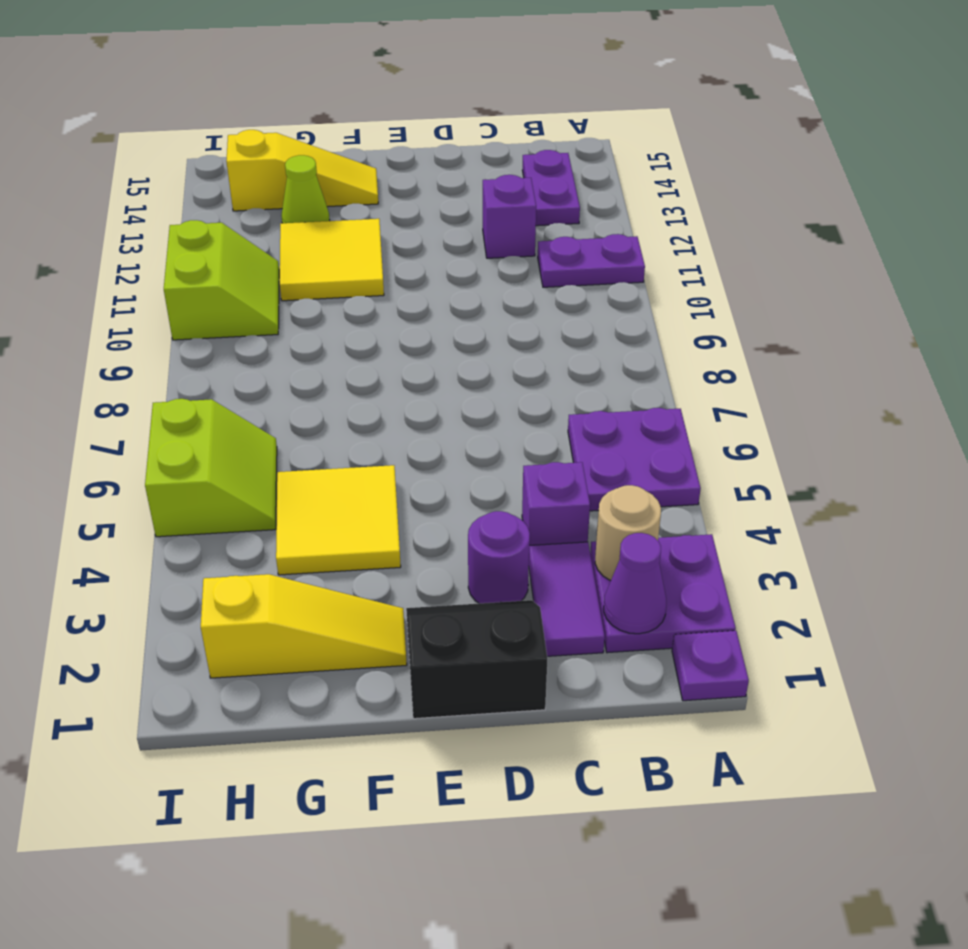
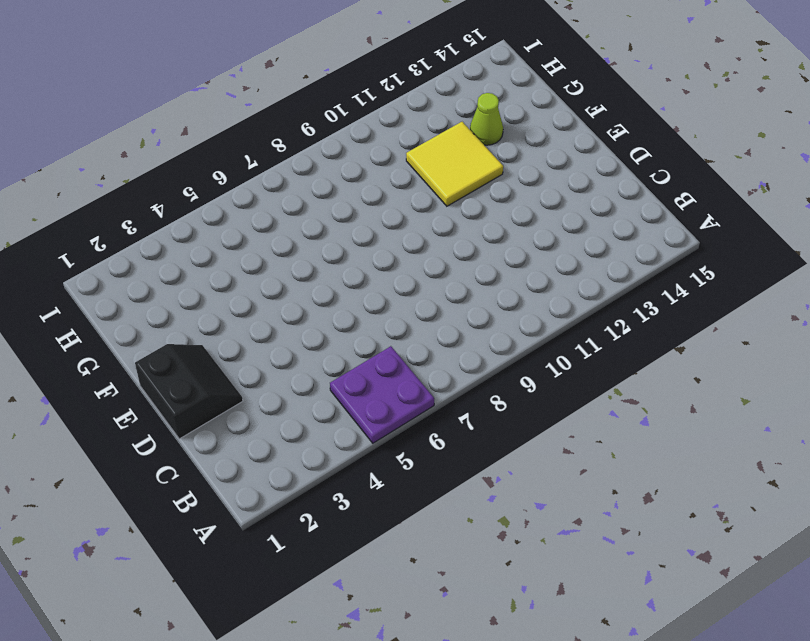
none -> purple 1x1 plate [672,631,749,701]
none -> purple 2x2 plate [590,534,736,653]
none -> purple 1x2 plate [538,234,645,287]

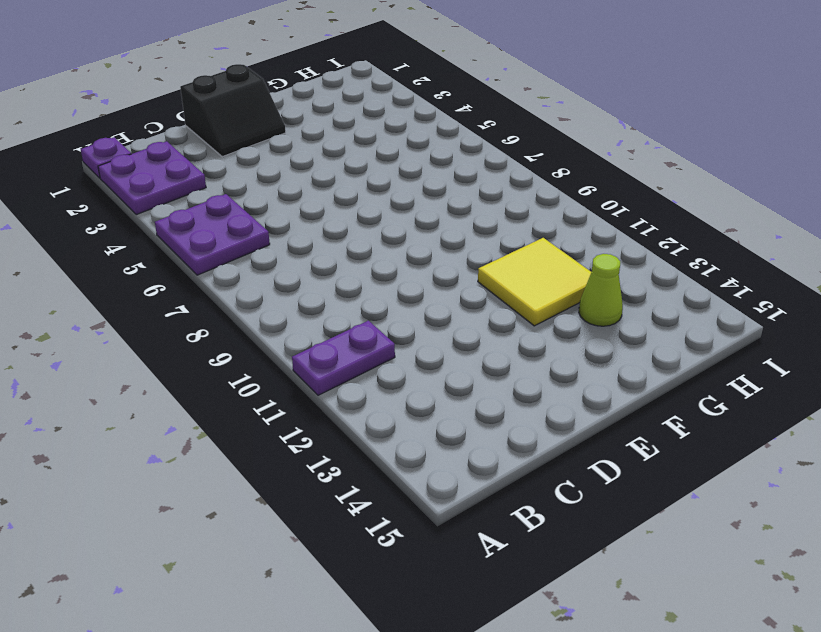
none -> purple 1x2 plate [522,150,580,226]
none -> purple 1x2 tile [529,542,605,656]
none -> purple 1x1 brick [522,462,590,545]

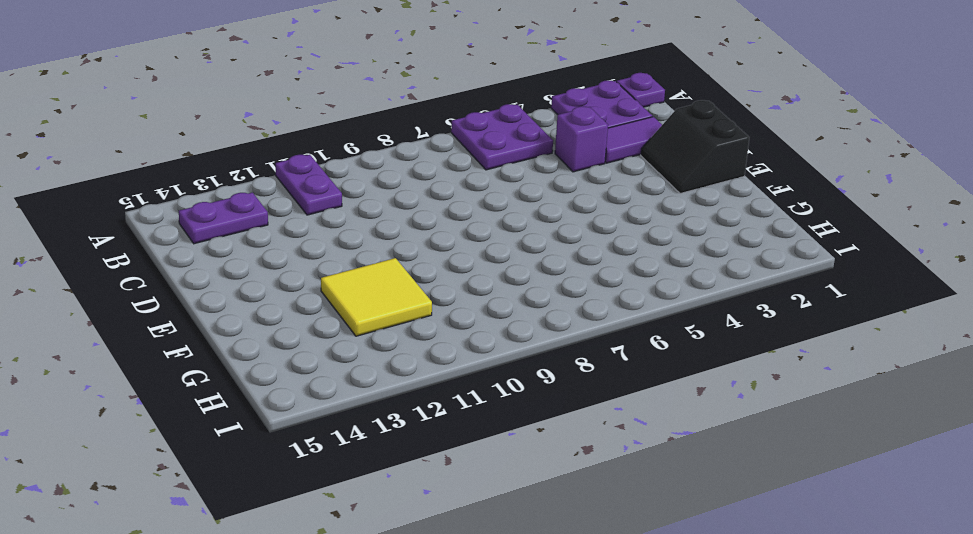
none -> purple 1x1 brick [483,175,536,258]
none -> purple 1x1 round brick [468,511,530,603]
none -> yellow 1x3 slope [201,574,407,678]

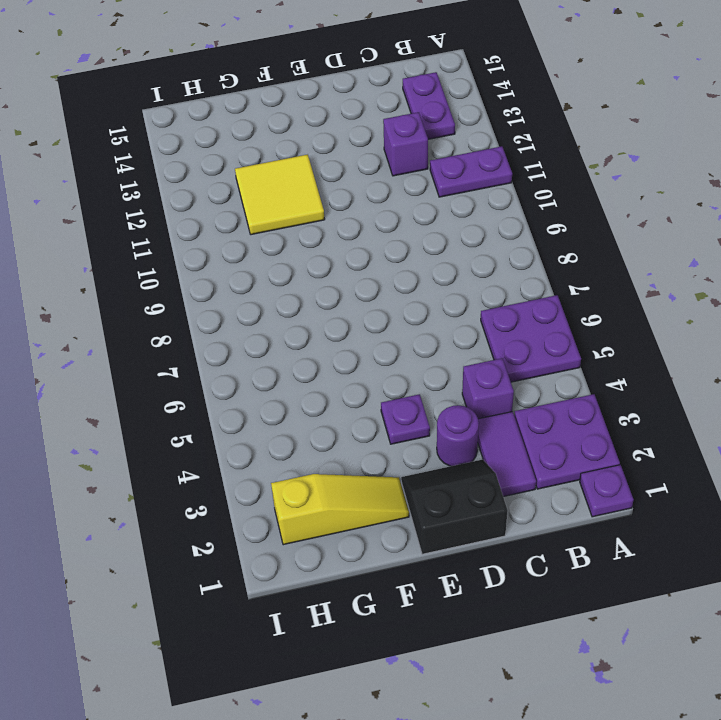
purple 1x1 plate [381,394,430,444] -> none
none -> yellow 2x2 tile [276,465,401,575]
none -> yellow 1x3 slope [226,130,378,211]
none -> lime 1x1 cone [281,155,330,223]

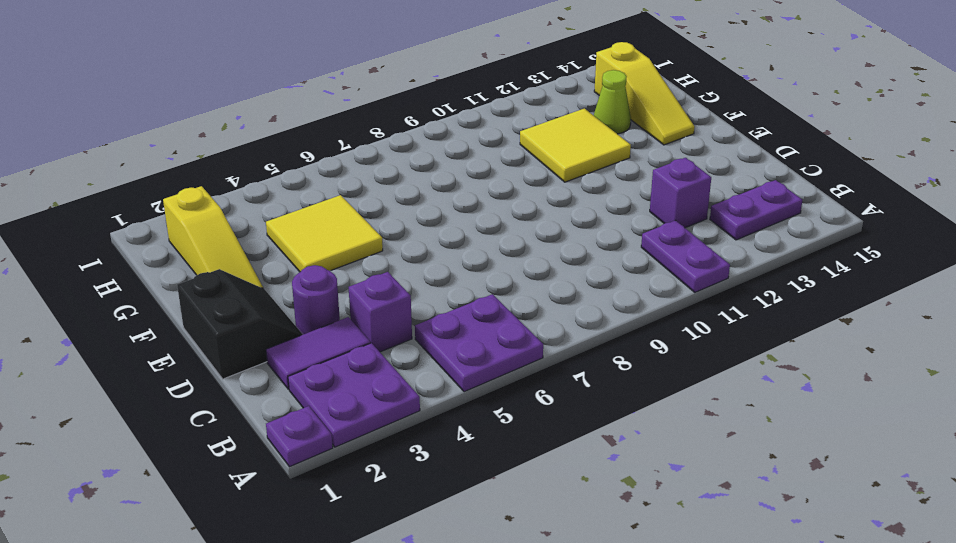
none -> lime 2x2 slope [145,399,277,537]
none -> lime 2x2 slope [164,220,279,340]
none -> purple 1x1 cone [604,533,666,634]

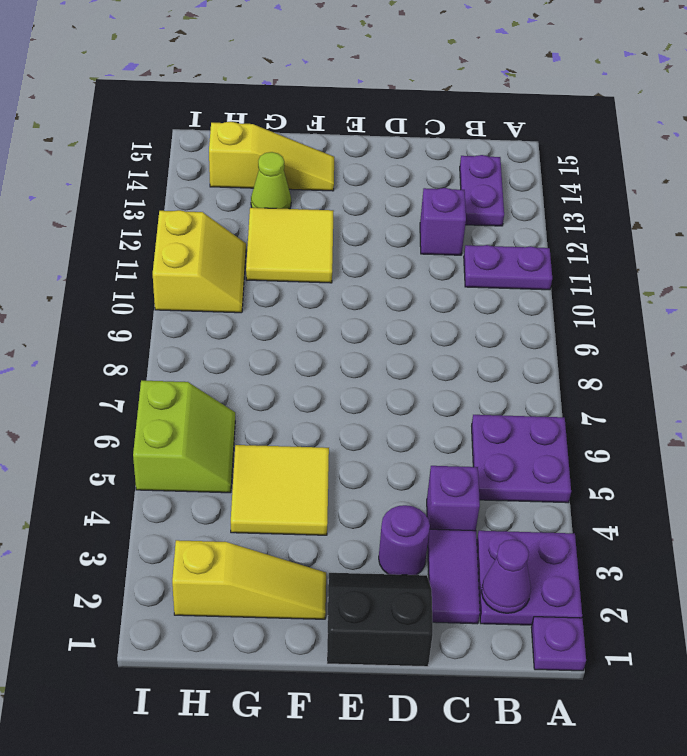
yellow 2x2 slope [153,210,246,313] -> lime 2x2 slope [164,220,279,340]
none -> tan 1x1 round brick [595,485,661,581]

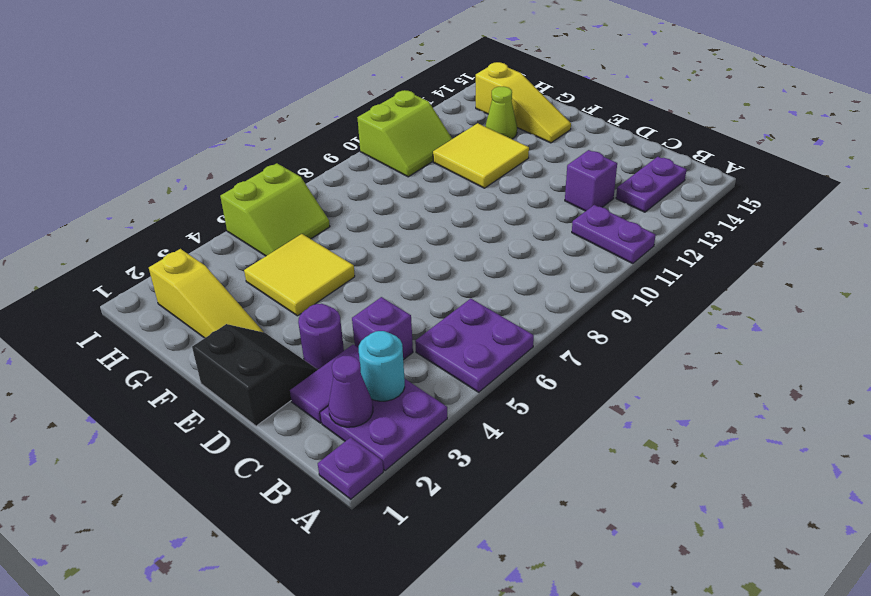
cyan 1x1 round brick [359,331,405,401] -> tan 1x1 round brick [595,485,661,581]

